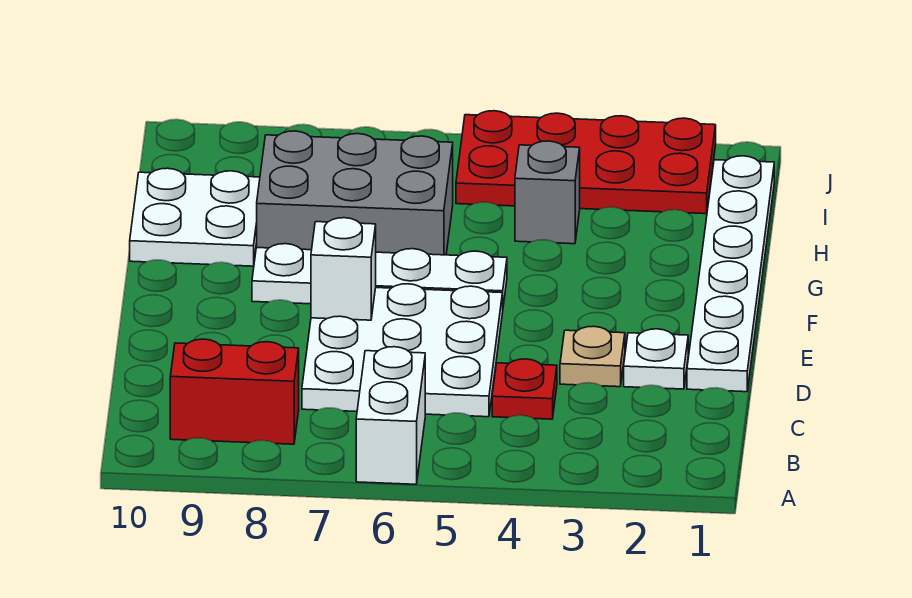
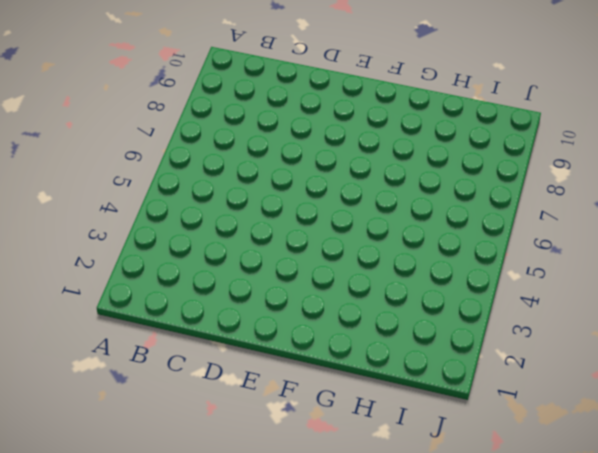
none -> white 1x2 brick [356,347,425,484]
none -> red 1x2 brick [170,339,299,444]
none -> red 1x1 plate [492,359,557,419]

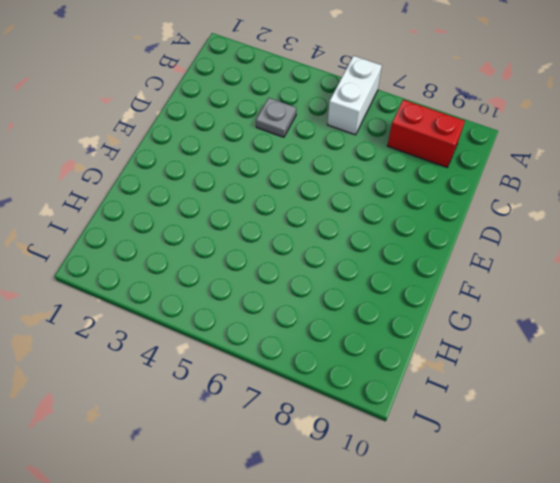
grey 1x1 plate [256,98,296,137] -> red 1x1 plate [492,359,557,419]
none -> white 3x3 plate [302,284,503,417]
none -> white 1x6 plate [687,156,774,392]
none -> white 1x1 plate [624,329,688,389]

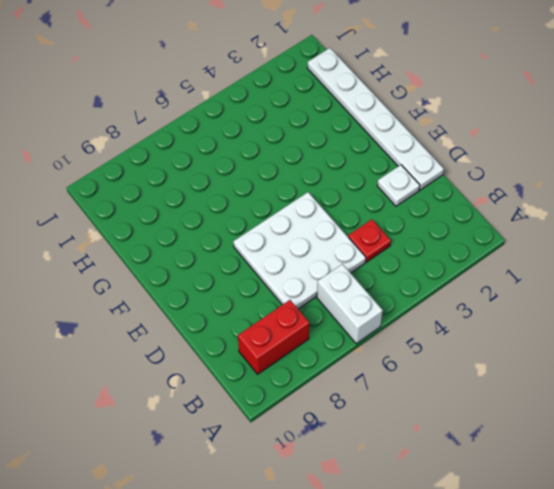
none -> tan 1x1 plate [560,326,625,387]
none -> white 1x4 plate [252,244,507,306]
none -> grey 2x3 brick [257,131,453,255]

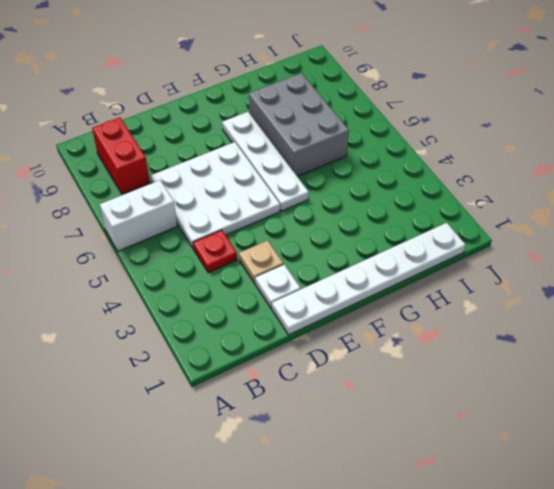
none -> white 2x2 plate [130,168,260,266]
none -> grey 1x1 brick [515,141,580,244]
none -> red 2x4 plate [456,111,716,214]

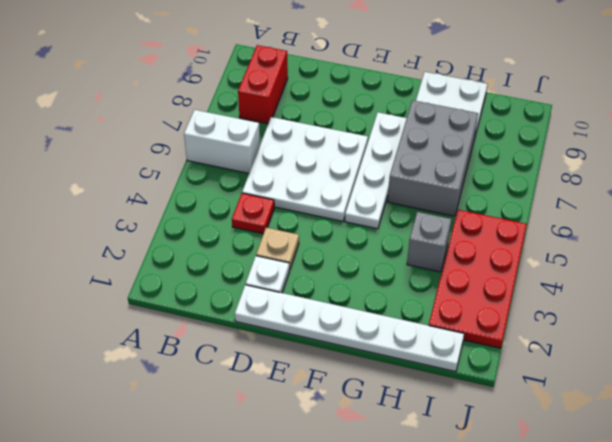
none -> white 1x1 brick [311,218,376,320]

